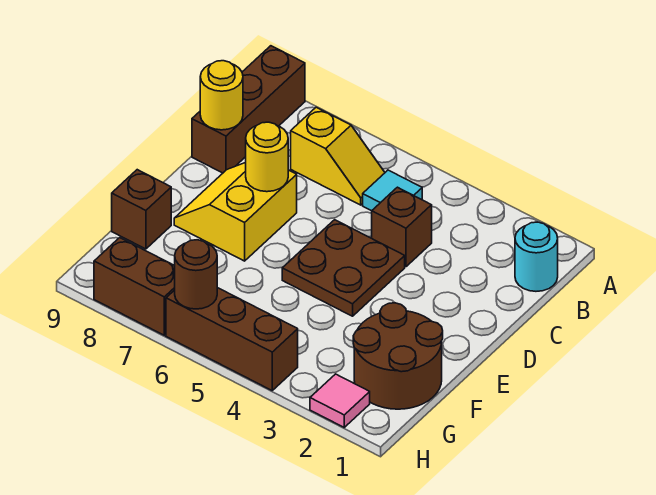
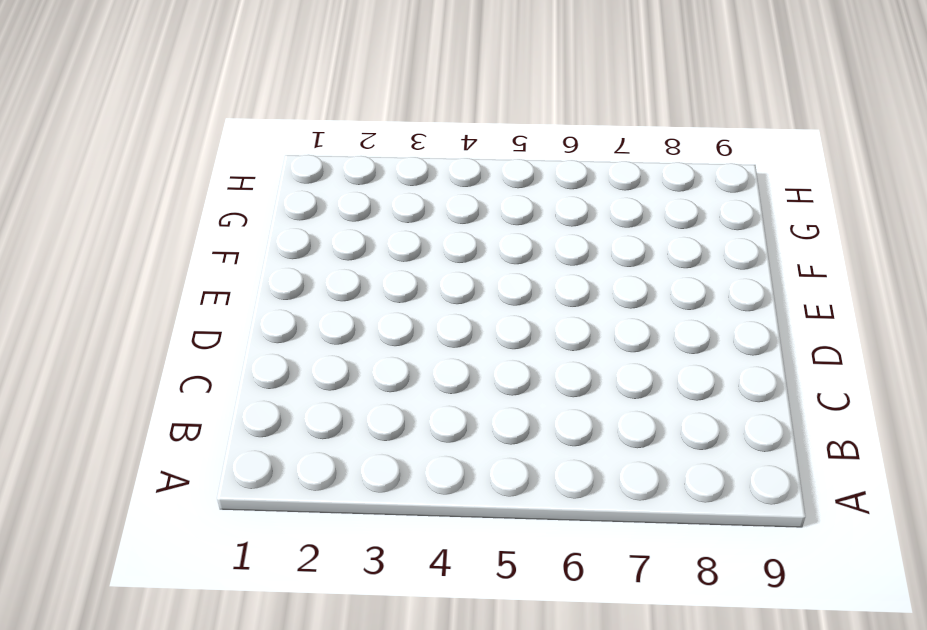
none -> brown 1x3 brick [192,46,305,173]
none -> cyan 1x1 round brick [515,222,558,291]
none -> cyan 1x1 tile [363,170,422,211]

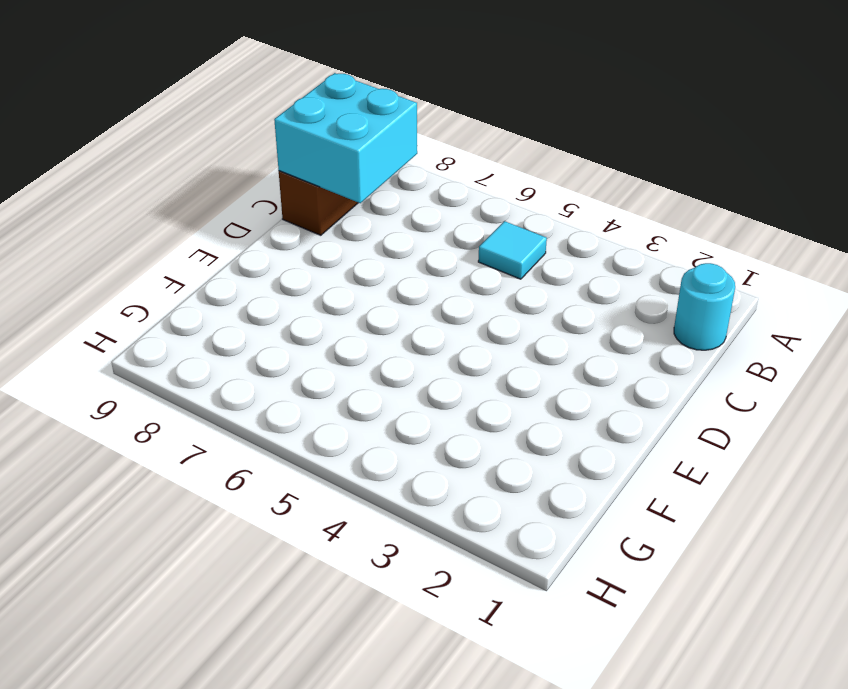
cyan 2x2 brick [274,73,417,203] -> yellow 1x1 round brick [200,61,243,130]
none -> yellow 1x2 slope [291,107,385,205]
none -> brown 1x1 brick [372,187,432,267]
none -> brown 2x2 plate [282,220,405,316]

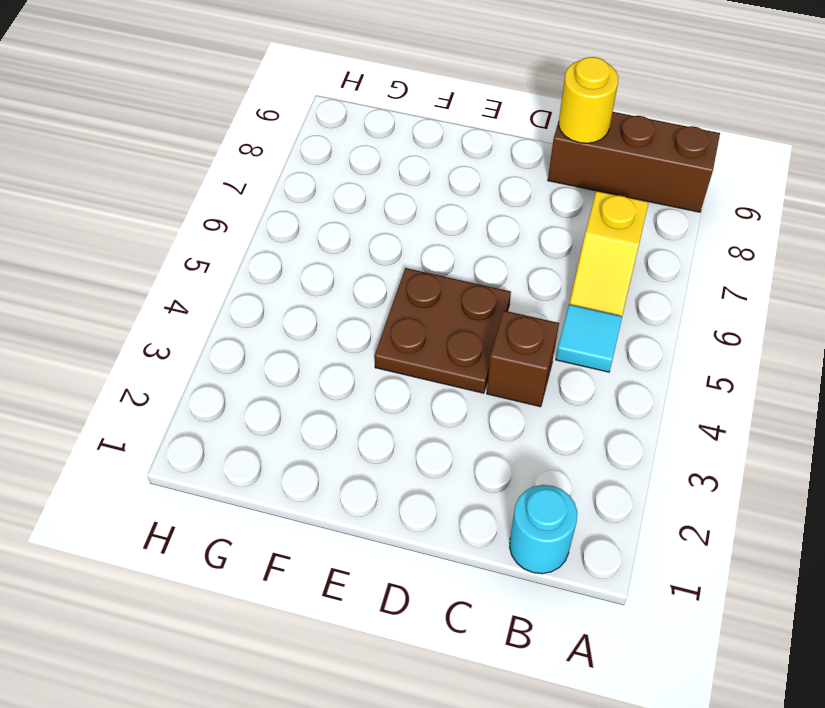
none -> yellow 2x2 slope [174,162,297,261]
none -> brown 2x2 round brick [353,303,443,409]
none -> brown 1x1 brick [112,170,171,249]

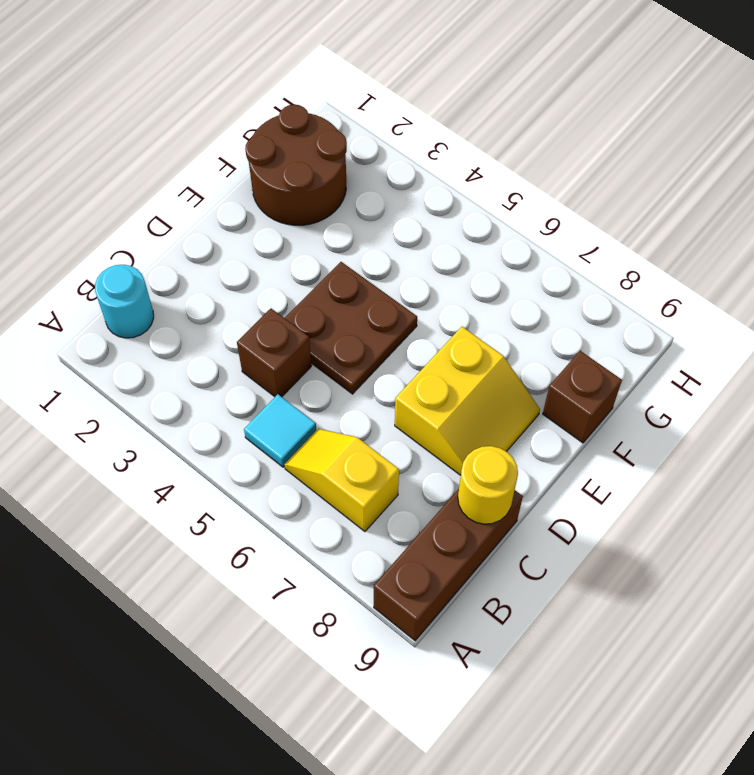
none -> pink 1x1 tile [310,374,370,427]
none -> brown 1x3 brick [166,288,298,390]
none -> brown 1x2 brick [94,238,175,335]

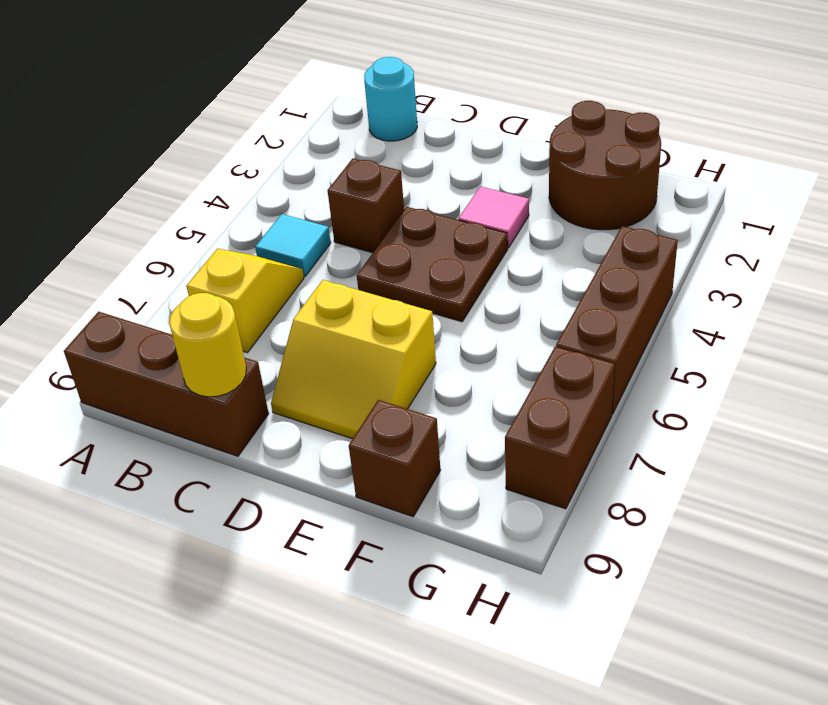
pink 1x1 tile [459,186,529,248] -> pink 1x1 tile moved to [310,374,370,427]
none -> yellow 1x1 round brick [246,122,288,192]
none -> brown 1x1 round brick [175,240,217,309]

